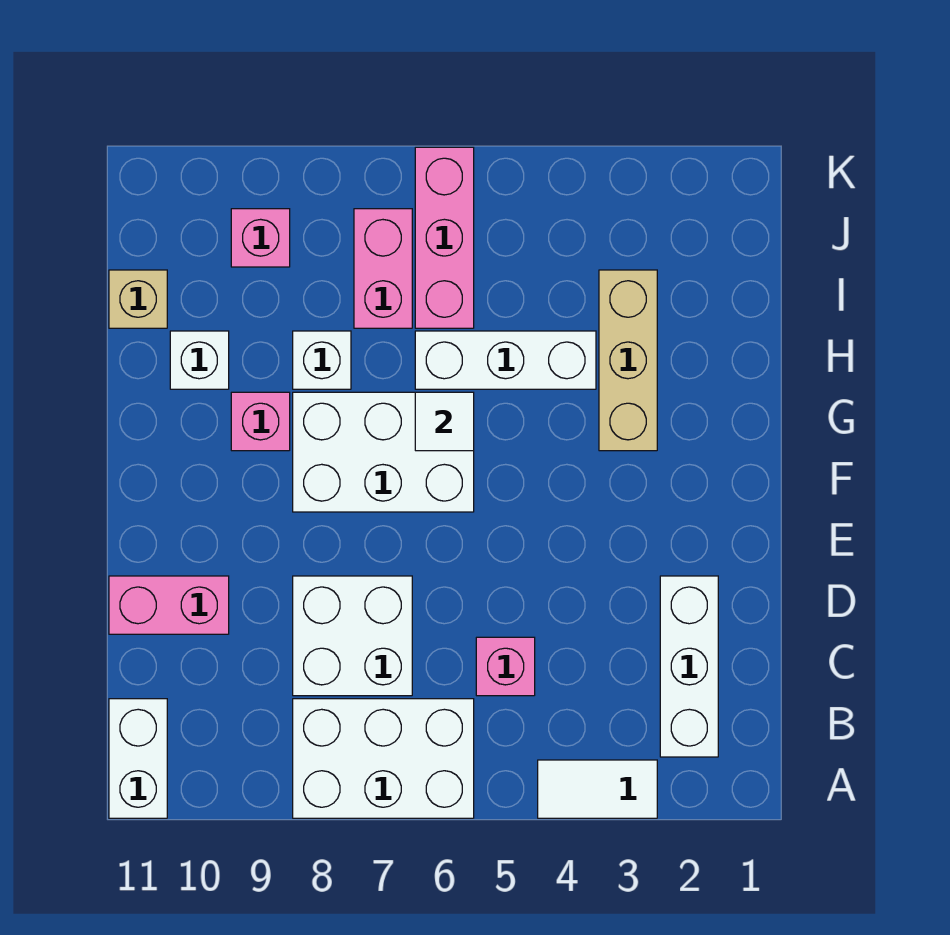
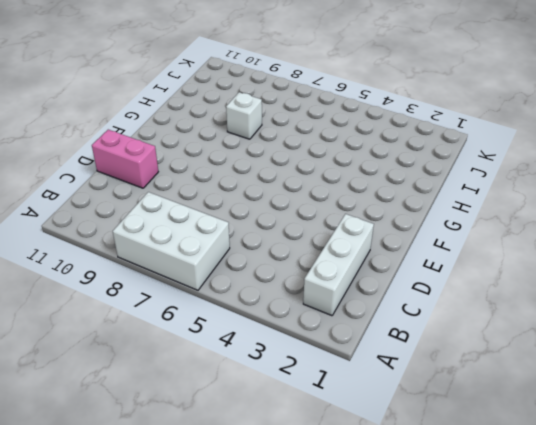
none -> white 1x2 tile [538,760,657,818]
none -> white 1x2 brick [109,699,167,818]
none -> pink 1x1 brick [476,637,535,696]

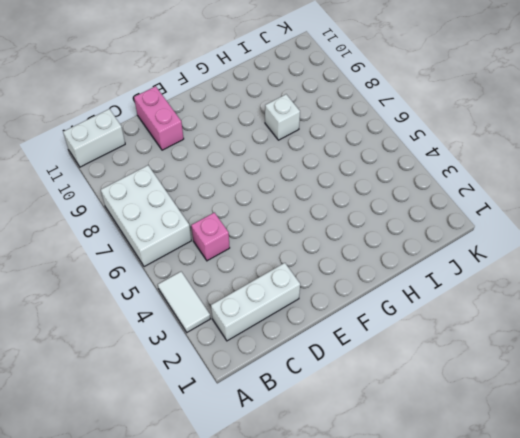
none -> white 2x2 brick [293,576,412,696]
none -> white 2x3 brick [293,392,474,512]
none -> tan 1x3 brick [599,270,657,451]

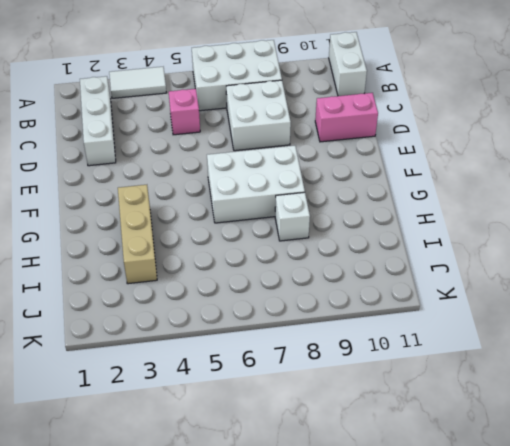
none -> pink 1x1 brick [231,392,290,451]
none -> white 1x3 brick [415,331,596,389]
none -> white 1x1 brick [170,331,229,389]

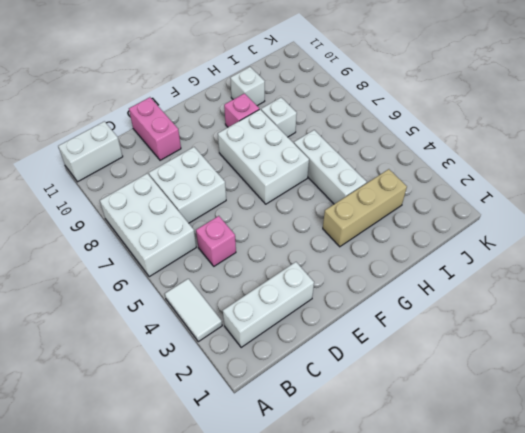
none -> pink 1x3 brick [415,147,474,328]
none -> pink 1x2 brick [354,209,412,328]
none -> tan 1x1 brick [109,270,167,328]

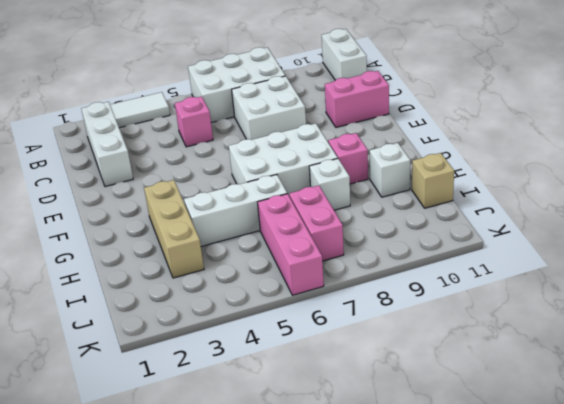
none -> pink 1x1 brick [231,209,290,267]
none -> white 1x1 tile [415,392,474,451]

